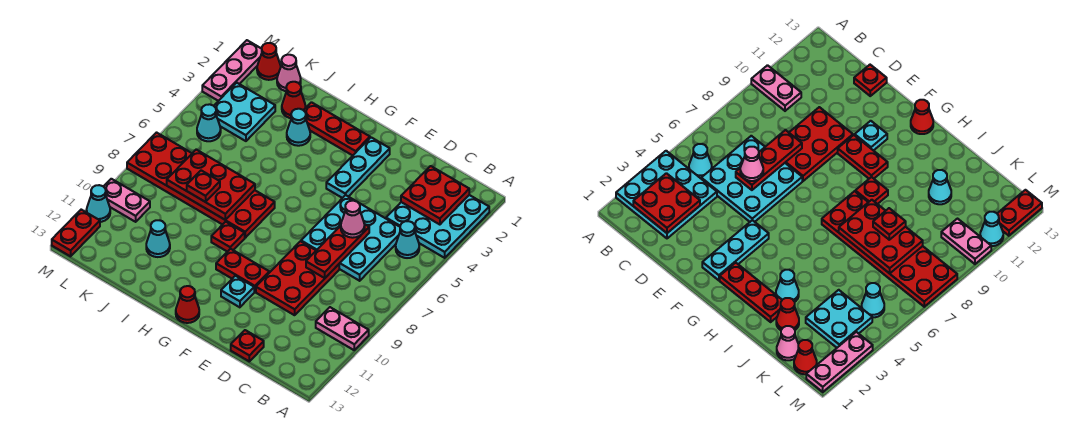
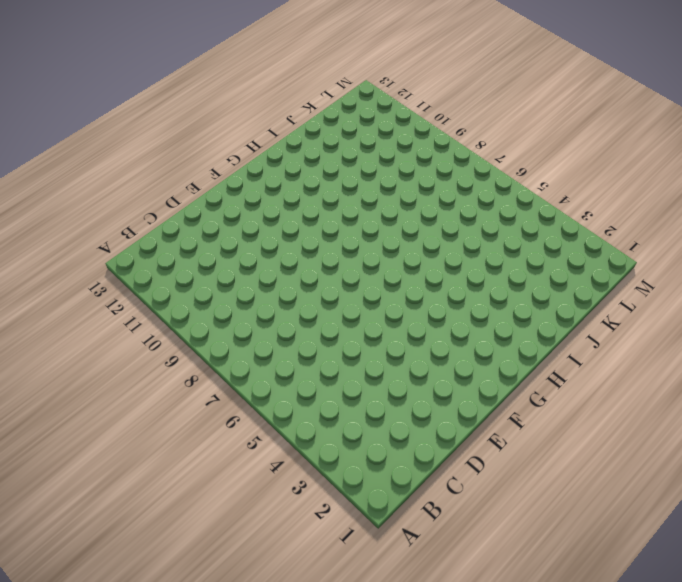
none -> cyan 3x3 plate [386,195,489,258]
none -> pink 1x2 plate [316,307,369,350]
none -> cyan 1x1 cone [396,221,419,258]

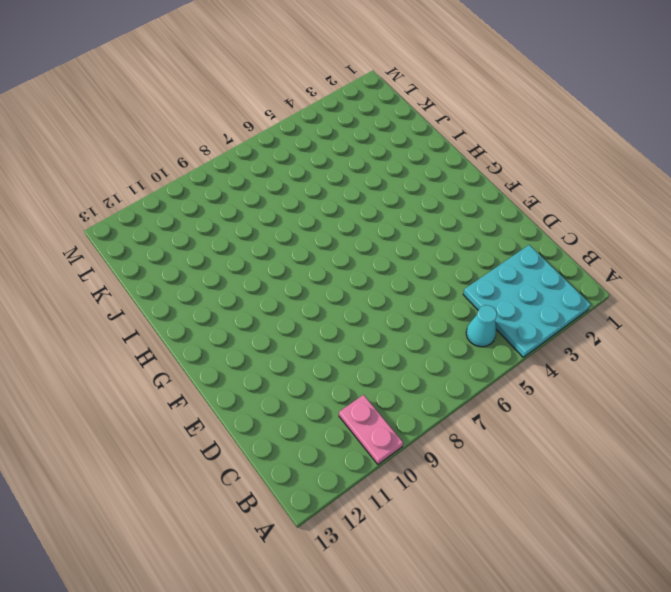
none -> cyan 3x3 plate [301,195,400,281]
none -> red 2x3 plate [256,241,339,315]
none -> red 1x1 plate [231,330,264,361]

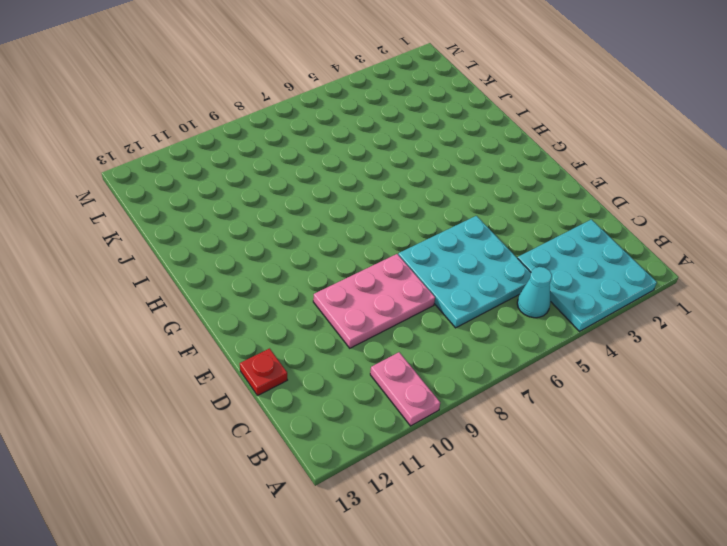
pink 2x3 plate [313,254,435,348] -> red 2x3 plate [256,241,339,315]
none -> cyan 1x3 plate [326,137,390,198]
none -> red 1x2 plate [216,249,269,292]
none -> cyan 1x1 plate [221,276,254,307]

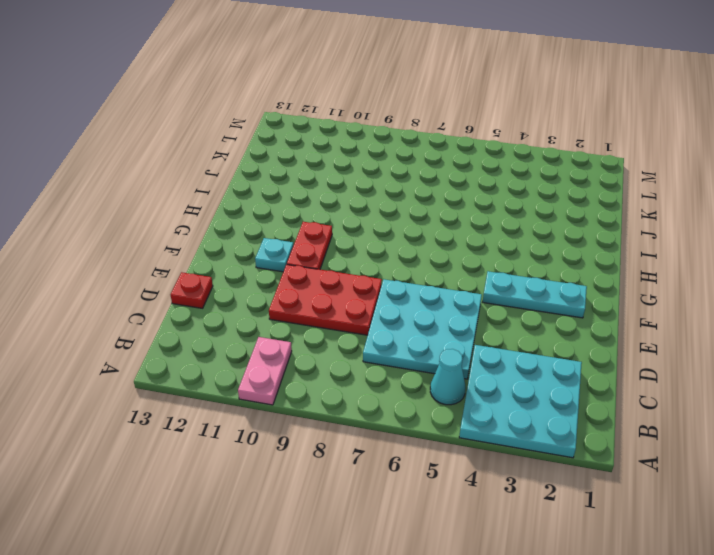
none -> red 1x3 plate [304,102,370,156]
none -> red 1x1 cone [176,286,199,323]
none -> red 2x6 plate [127,133,275,238]

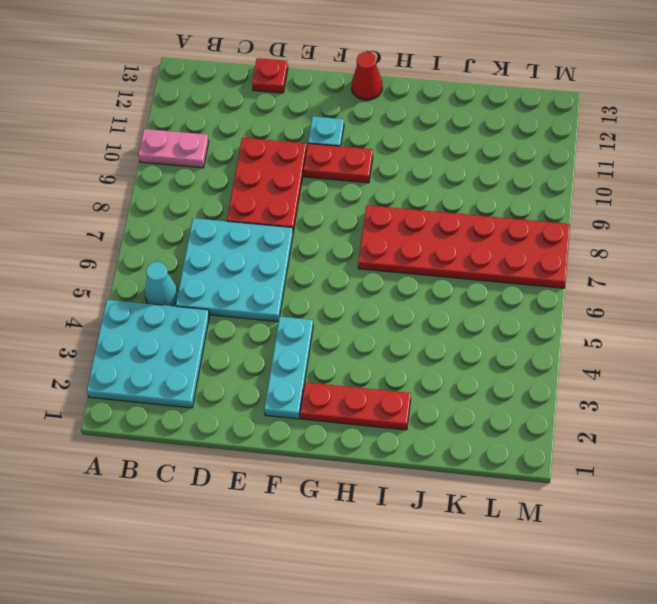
none -> red 1x1 plate [211,222,245,252]
none -> cyan 1x1 cone [287,109,310,146]
none -> red 1x1 cone [282,82,306,118]

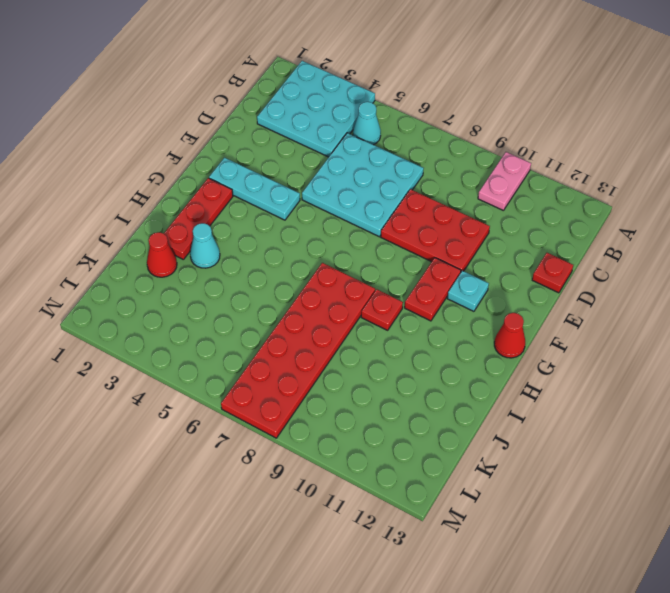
none -> cyan 1x1 cone [146,220,170,257]
none -> pink 1x1 cone [277,55,301,91]
none -> cyan 2x2 plate [214,83,275,141]

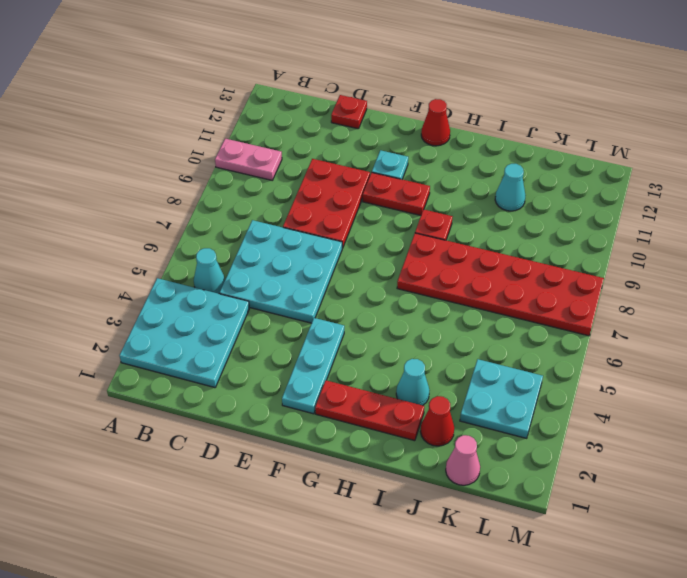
none -> red 1x1 cone [257,43,281,80]
none -> cyan 1x1 cone [197,104,221,141]
none -> pink 1x2 plate [103,179,150,222]

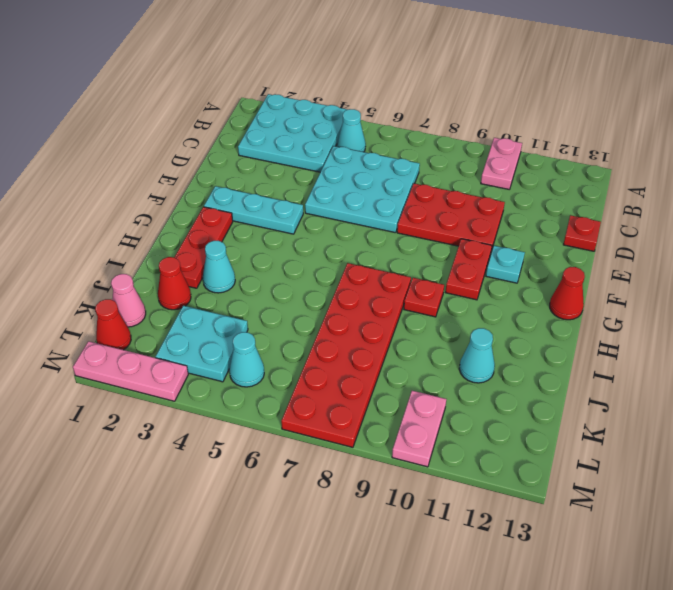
none -> cyan 1x1 cone [87,185,110,222]
none -> red 1x2 plate [52,210,100,256]
none -> red 2x2 plate [401,166,469,225]

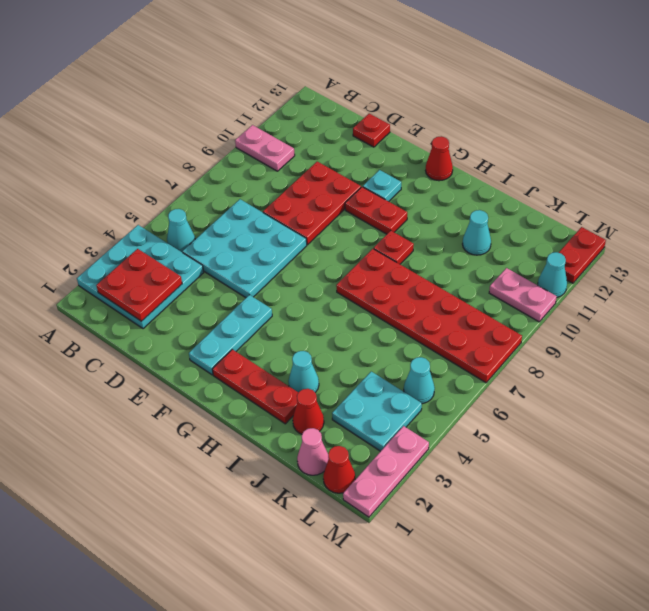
none -> red 1x3 plate [306,224,369,278]
none -> red 2x3 plate [167,150,255,220]
none -> pink 1x1 cone [341,201,365,238]

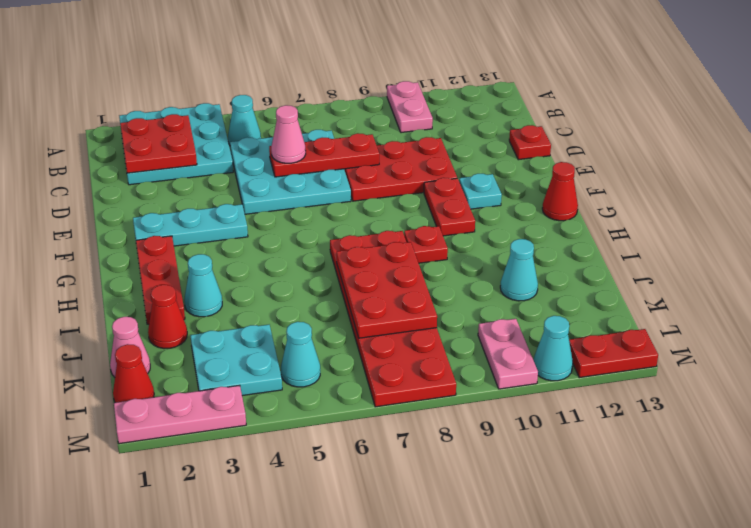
none -> red 1x1 plate [187,170,220,202]

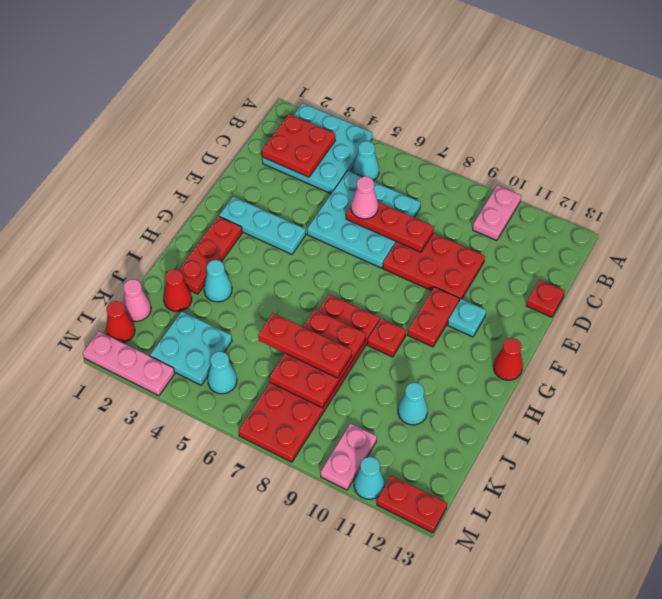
red 1x3 plate [258,313,352,378] -> red 1x1 plate [187,170,220,202]

